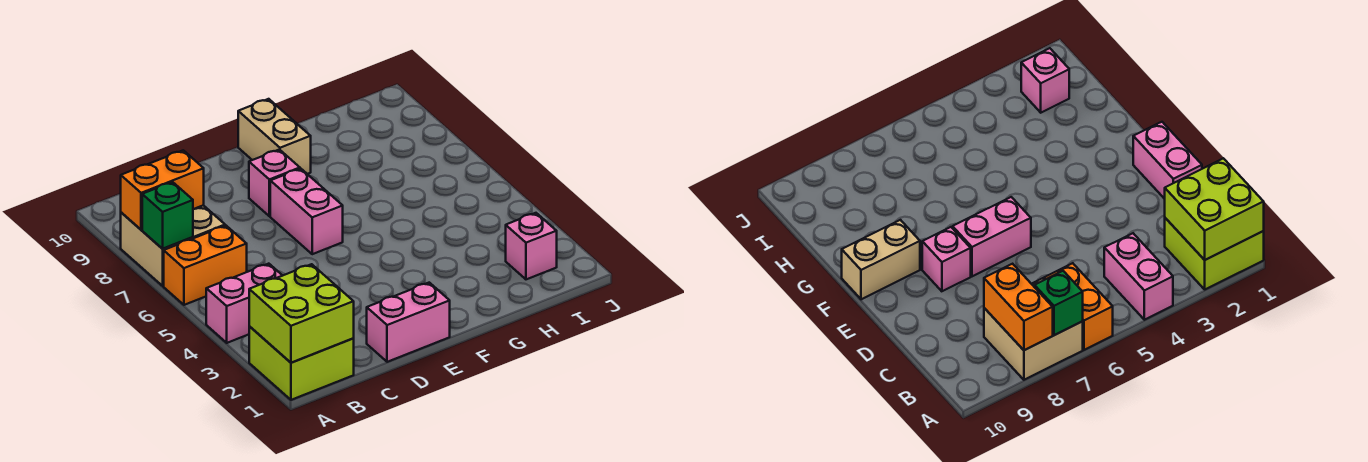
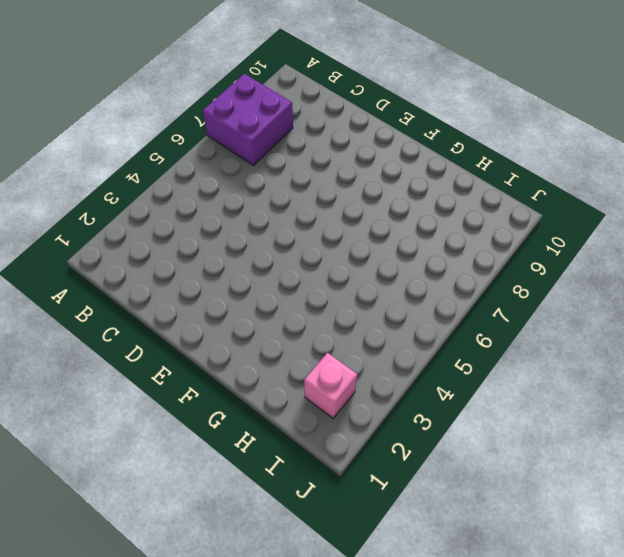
purple 2x2 brick [203,74,293,165] -> tan 2x2 brick [121,205,225,286]
none -> lime 2x2 brick [249,326,354,400]
none -> pink 1x2 brick [206,264,283,343]
none -> orange 1x2 brick [164,226,247,305]

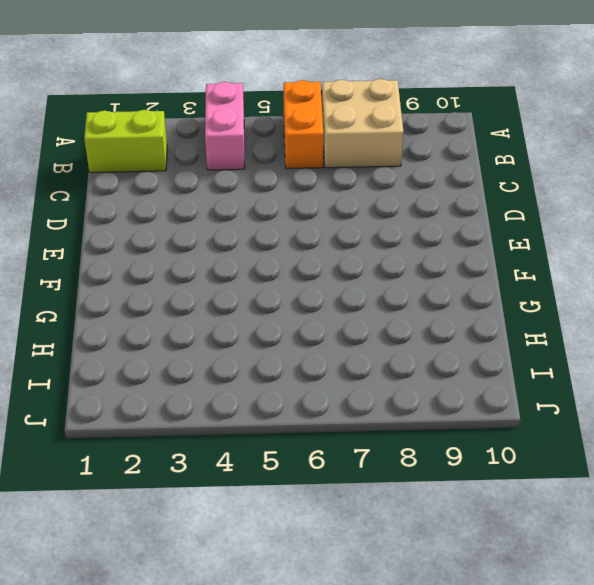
lime 1x2 brick [84,110,167,172] -> lime 2x2 brick [249,326,354,400]
none -> pink 1x2 brick [367,283,450,362]
none -> pink 1x2 brick [270,169,343,254]
none -> pink 1x1 brick [249,150,300,216]

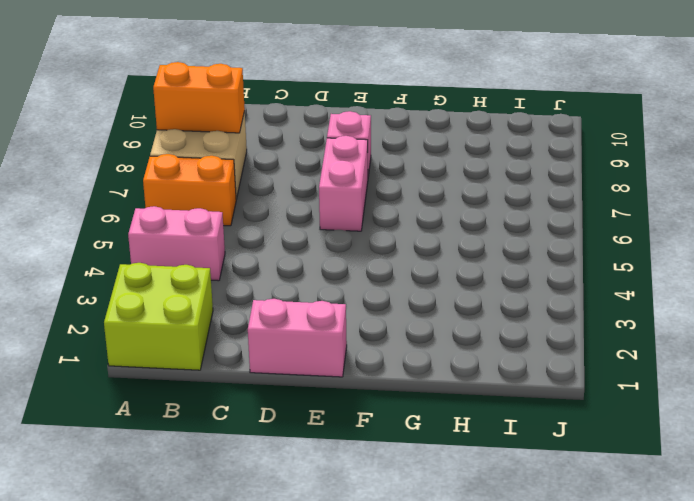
none -> tan 1x2 brick [238,99,311,174]
none -> pink 1x1 brick [506,213,557,279]
none -> lime 2x2 brick [249,264,354,363]

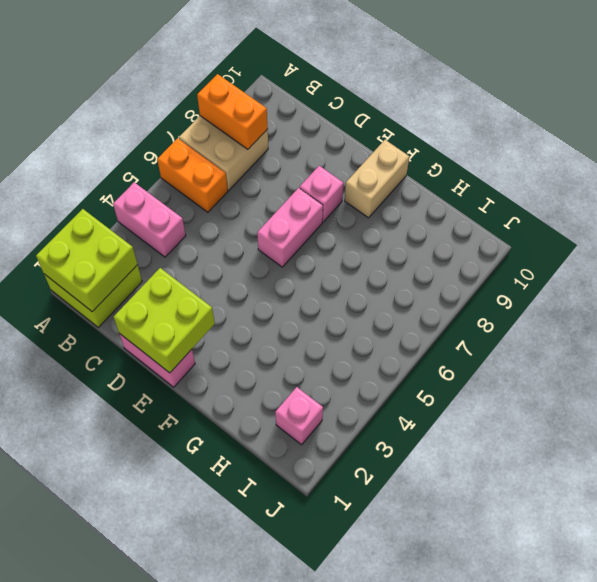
lime 2x2 brick [114,268,215,373] -> none
none -> green 1x1 brick [142,182,193,249]

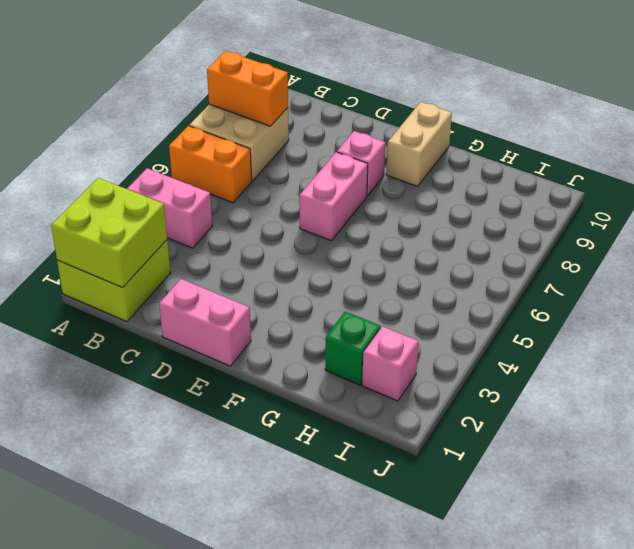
green 1x1 brick [325,311,380,385] -> green 1x1 brick moved to [142,182,193,249]

